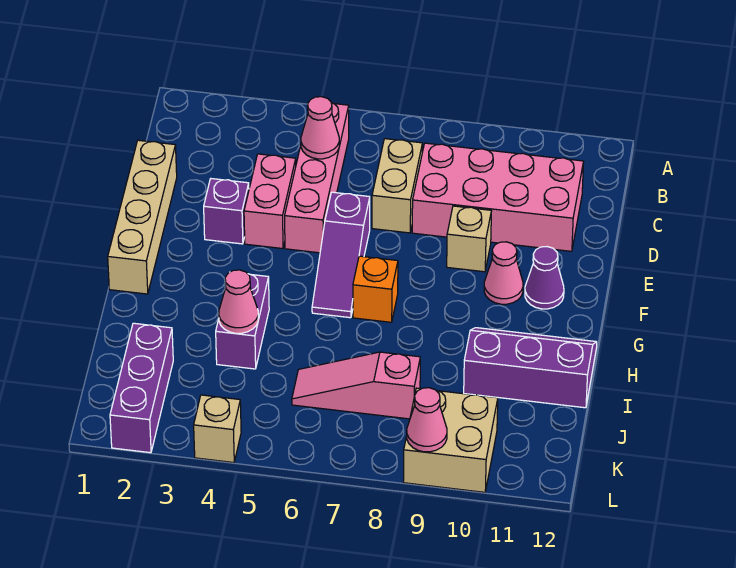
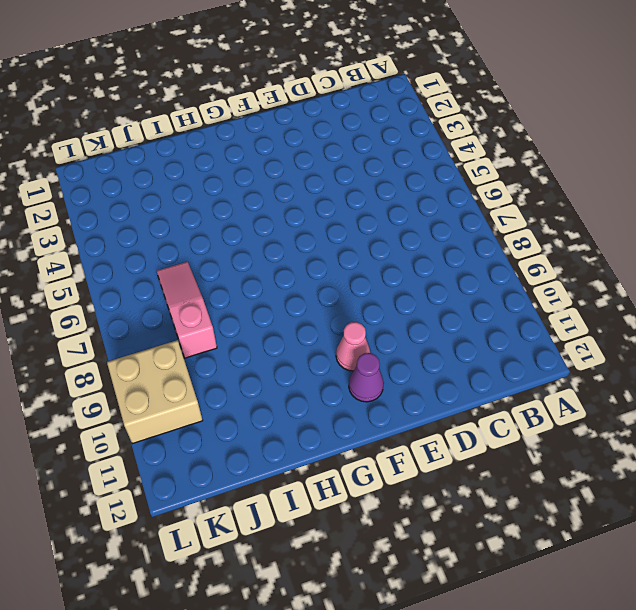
none -> pink 1x4 brick [285,103,349,253]
none -> tan 1x2 brick [372,139,422,233]
none -> pink 2x4 brick [412,143,584,251]

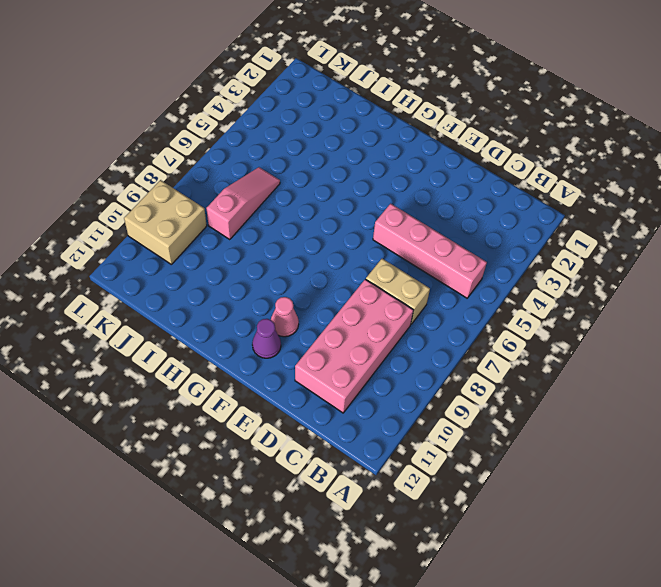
none -> tan 1x4 brick [108,140,177,294]
none -> pink 1x2 brick [244,154,296,249]
none -> purple 1x1 brick [204,179,249,244]

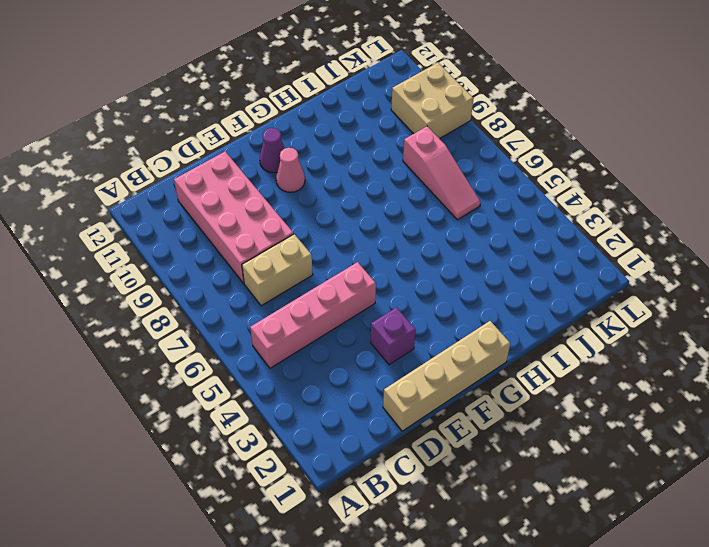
none -> pink 1x2 brick [244,154,296,249]
none -> purple 1x3 slope [312,192,370,318]
none -> tan 1x1 brick [447,206,491,272]

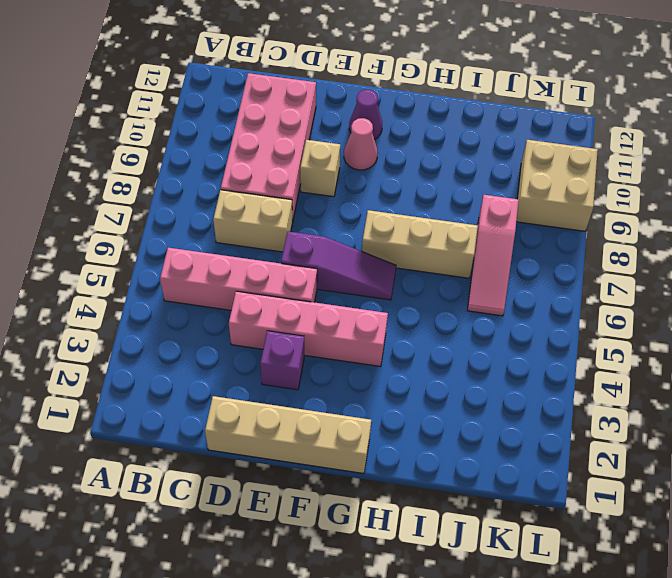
pink 1x4 brick [229,291,388,366] -> pink 1x2 brick [244,154,296,249]
tan 1x3 brick [362,210,478,278] -> orange 1x1 brick [353,256,398,322]
none -> purple 1x2 brick [216,274,269,369]
none -> purple 2x3 slope [464,328,597,408]
none -> purple 1x3 brick [110,323,173,453]

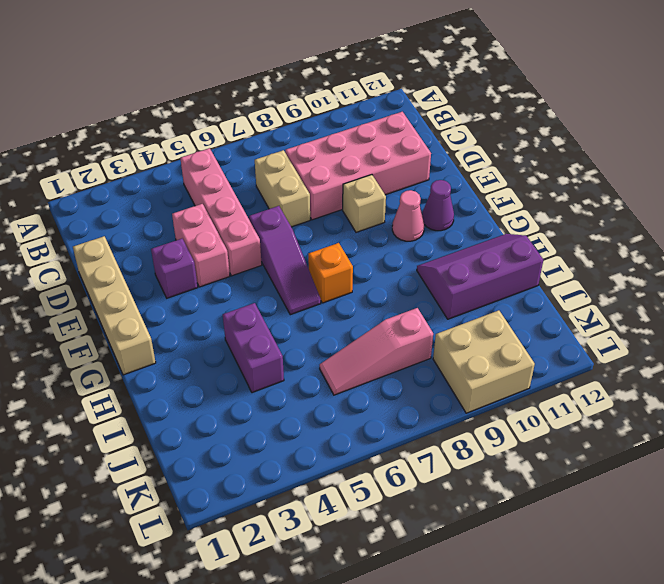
none -> purple 1x3 brick [110,323,173,453]
none -> tan 1x1 brick [194,395,241,463]
none -> pink 1x1 cone [301,97,339,159]

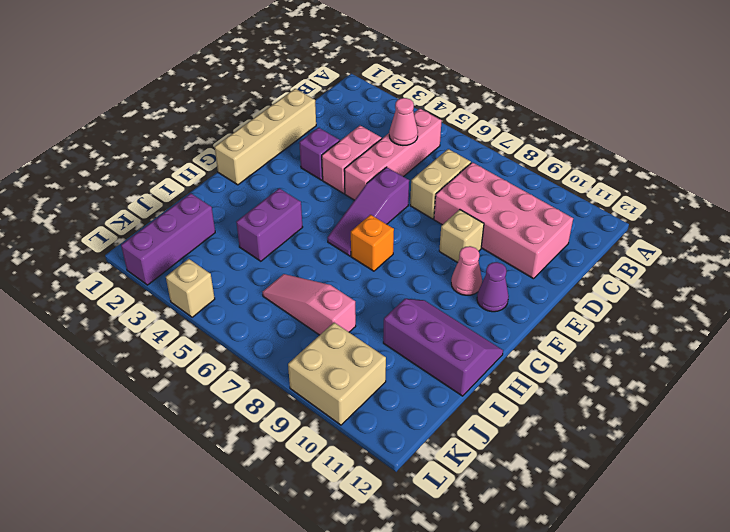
none -> pink 1x1 cone [219,270,258,333]
none -> pink 1x1 cone [407,388,447,452]

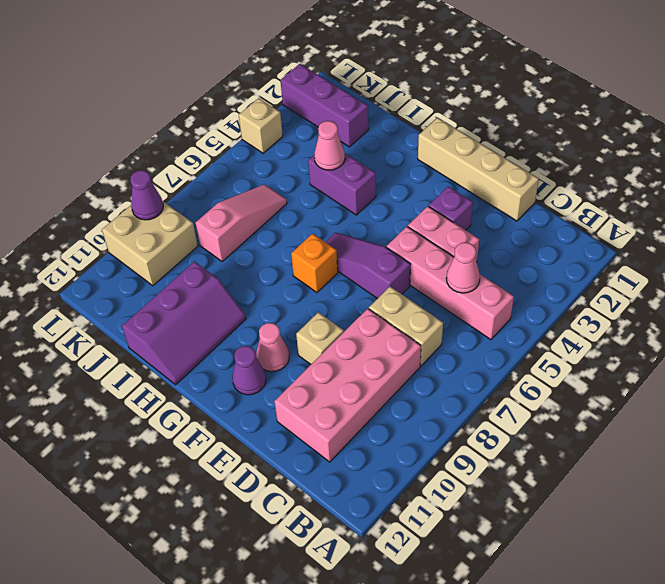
purple 1x1 cone [130,170,163,220] -> pink 1x1 cone [407,388,447,452]

